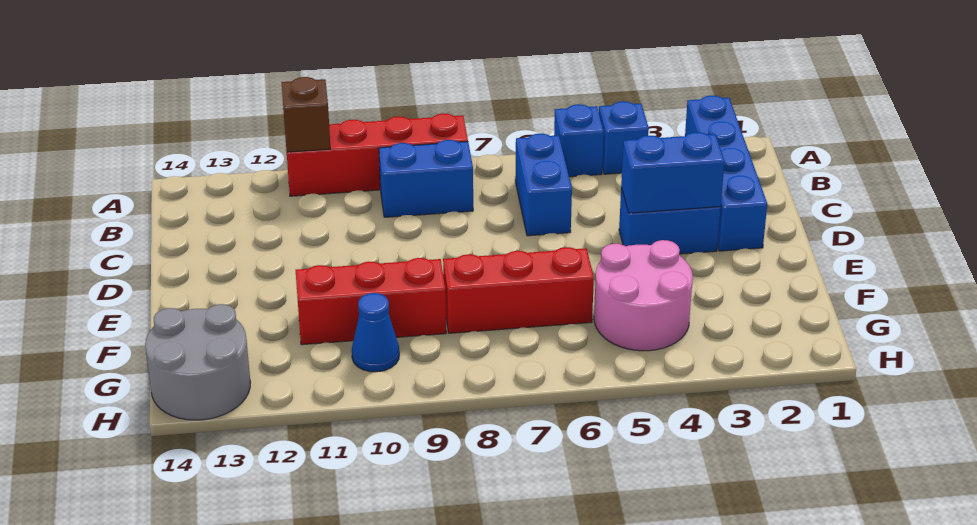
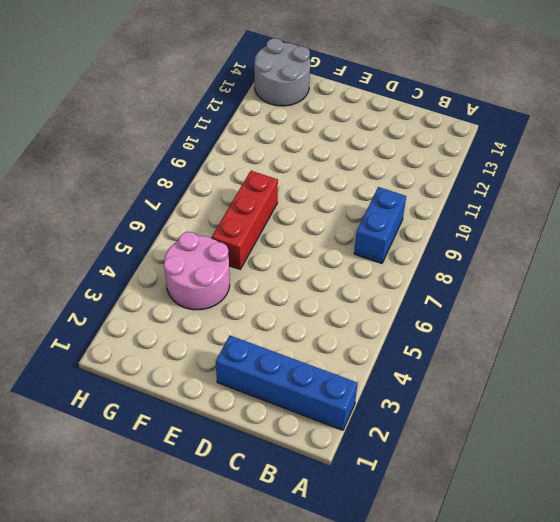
none -> blue 1x1 brick [599,101,649,174]
none -> blue 1x1 brick [554,104,604,177]
none -> red 1x4 brick [287,113,468,196]

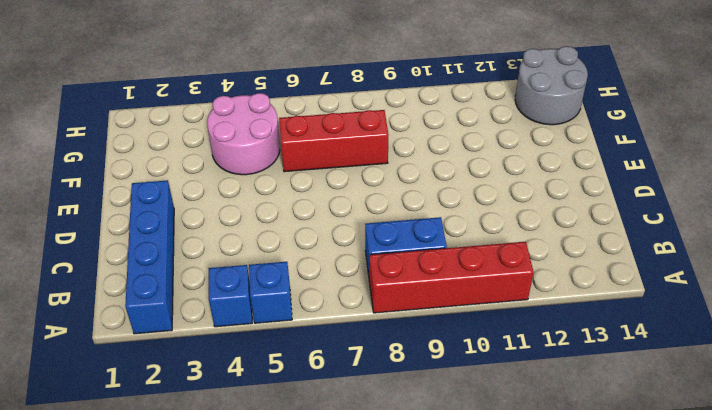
none -> blue 1x2 brick [515,134,572,236]
none -> blue 1x2 brick [619,187,721,254]
none -> red 1x3 brick [295,258,446,345]

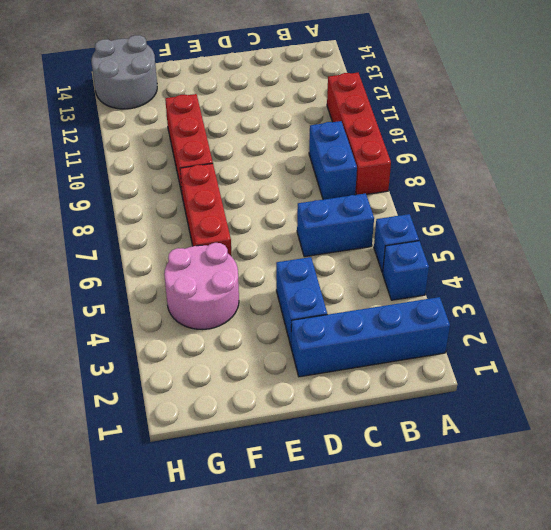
none -> blue 1x1 cone [352,293,399,372]
none -> brown 1x1 brick [282,77,331,152]
none -> blue 1x2 brick [621,132,724,213]

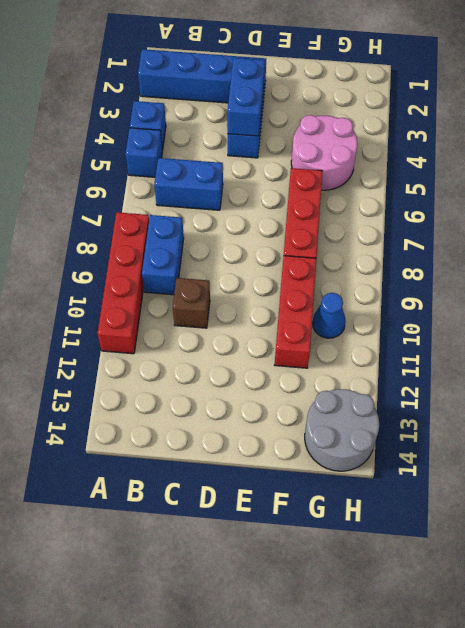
brown 1x1 brick [173,278,210,328] -> brown 1x1 brick moved to [282,77,331,152]

